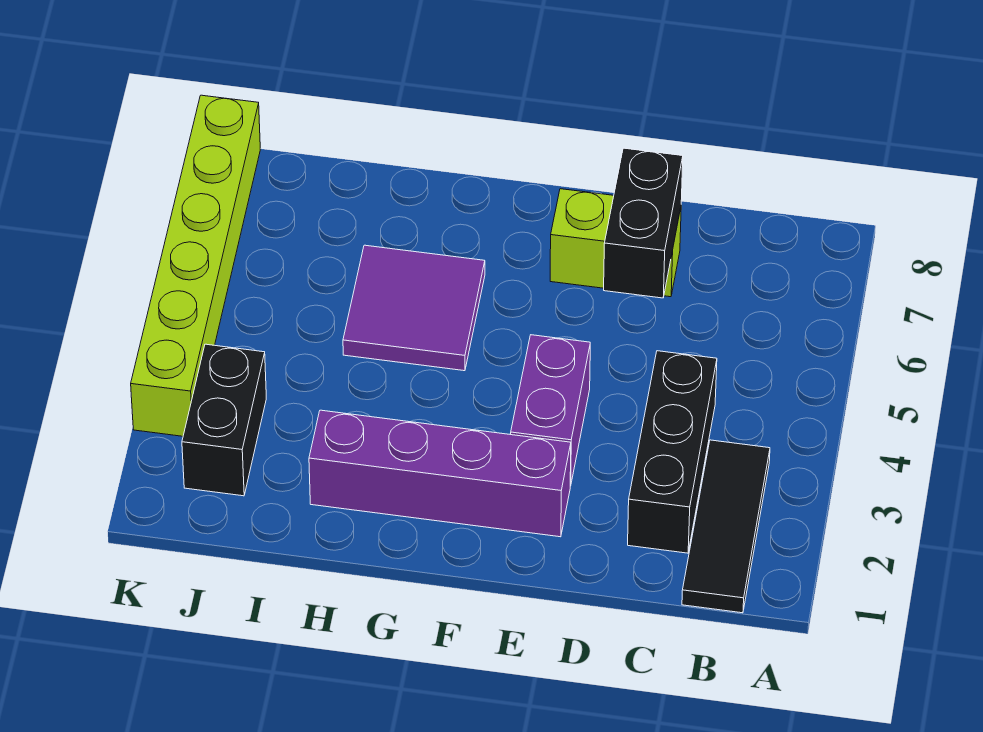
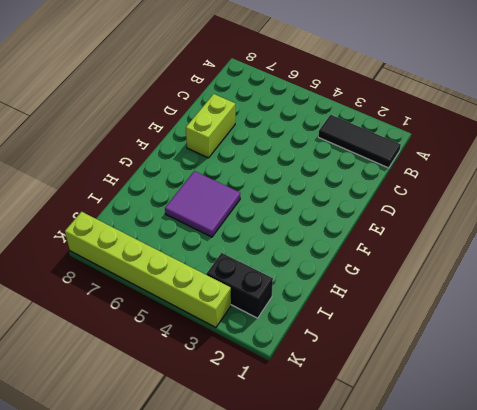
none -> black 1x3 brick [628,351,717,553]
none -> purple 1x4 brick [309,410,571,537]

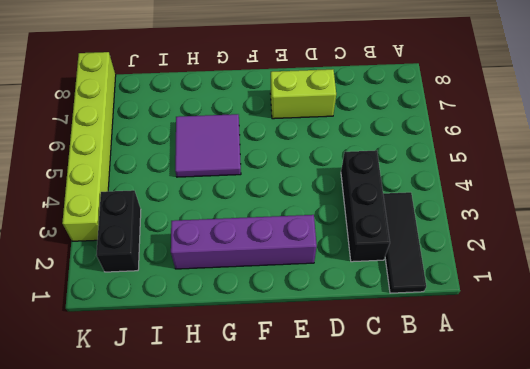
none -> purple 1x2 brick [511,335,590,486]
none -> black 1x2 brick [604,148,683,298]

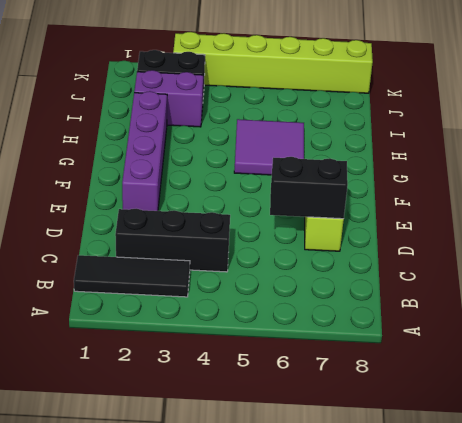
purple 1x2 brick [134,70,203,127] -> purple 1x2 brick moved to [511,335,590,486]

